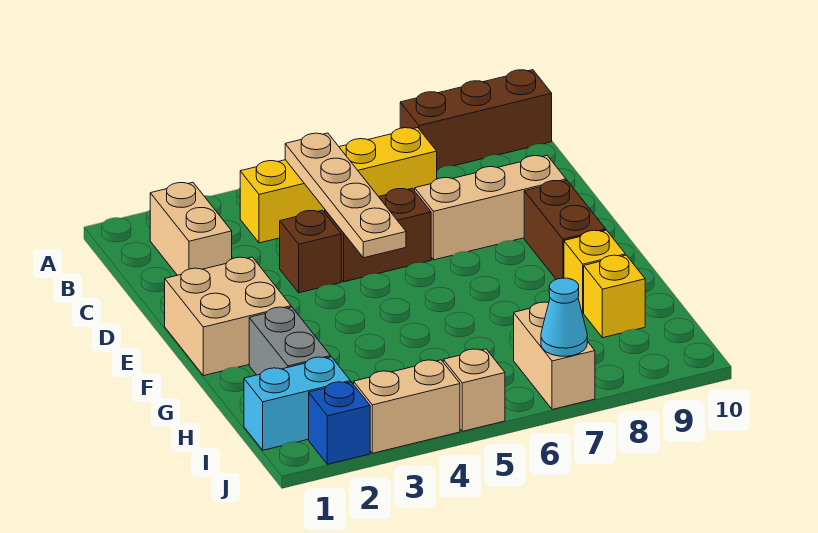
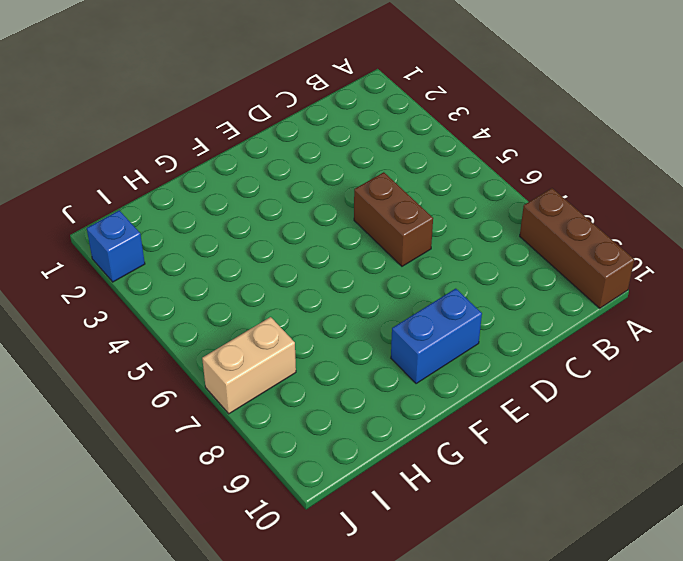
blue 1x2 brick [391,289,482,384] -> brown 1x2 brick [524,180,606,279]
none -> tan 1x2 brick [150,182,232,275]
none -> yellow 1x4 brick [240,128,437,243]
none -> brown 1x1 brick [280,210,341,293]

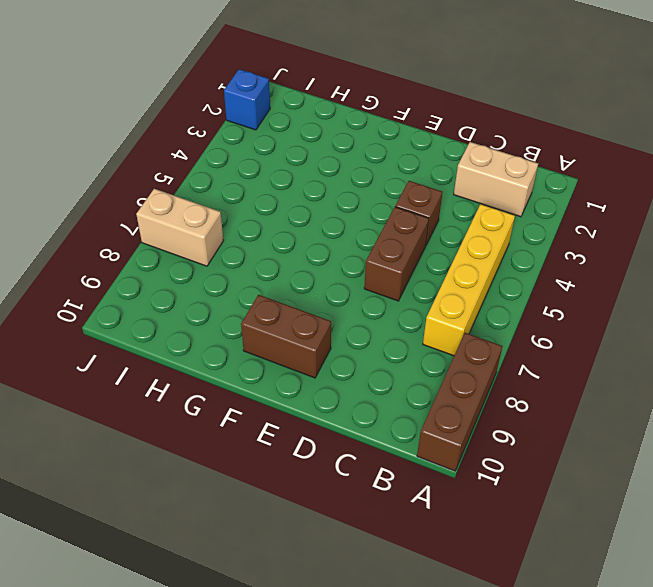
none -> tan 1x3 brick [415,156,566,260]
none -> tan 2x2 brick [165,257,291,376]
none -> grey 1x2 brick [249,307,331,375]

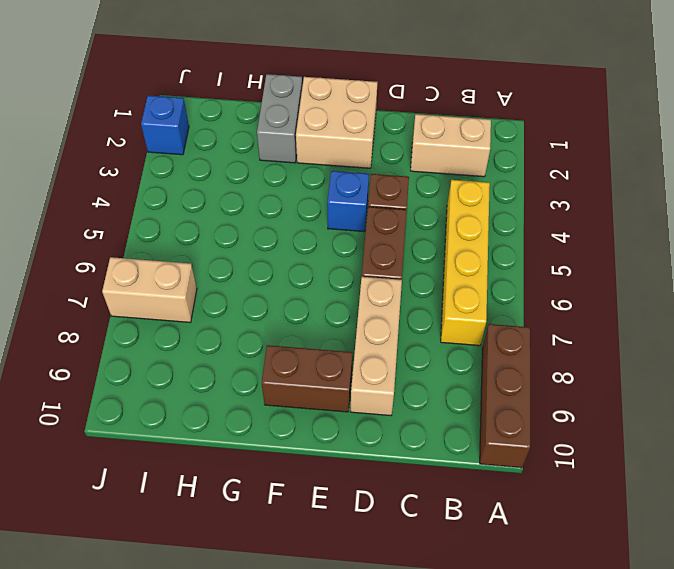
blue 1x1 brick [327,171,369,232] -> none
grey 1x2 brick [257,74,302,163] -> grey 1x2 brick turned to [249,307,331,375]
none -> yellow 1x1 brick [564,230,625,313]
none -> yellow 1x1 brick [584,255,645,338]
none -> cyan 1x2 brick [244,357,350,450]

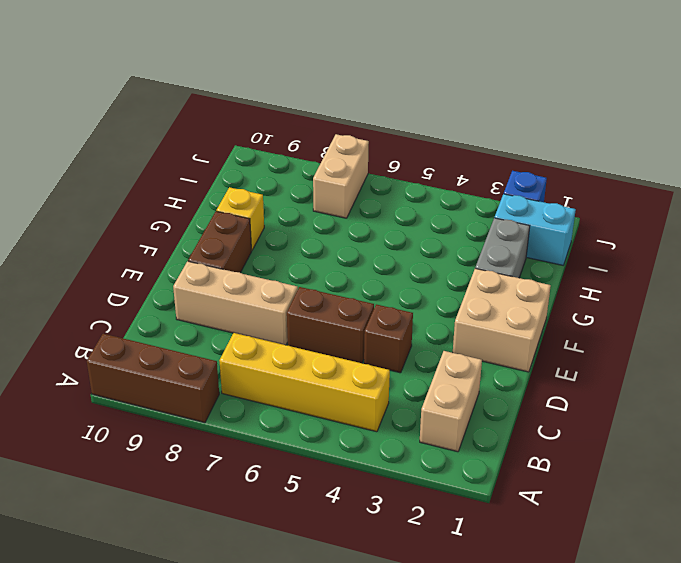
none -> yellow 1x1 brick [584,255,645,338]
none -> tan 1x2 brick [354,360,460,453]
none -> tan 1x1 brick [443,349,505,431]

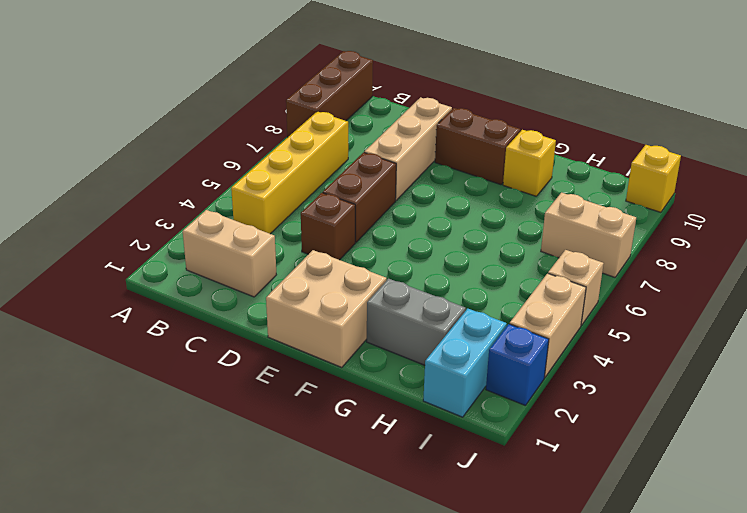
yellow 1x1 brick [626,145,681,212] -> yellow 1x1 brick moved to [584,255,645,338]
none -> tan 1x4 plate [285,133,406,258]
none -> cyan 1x1 cone [541,278,587,356]

